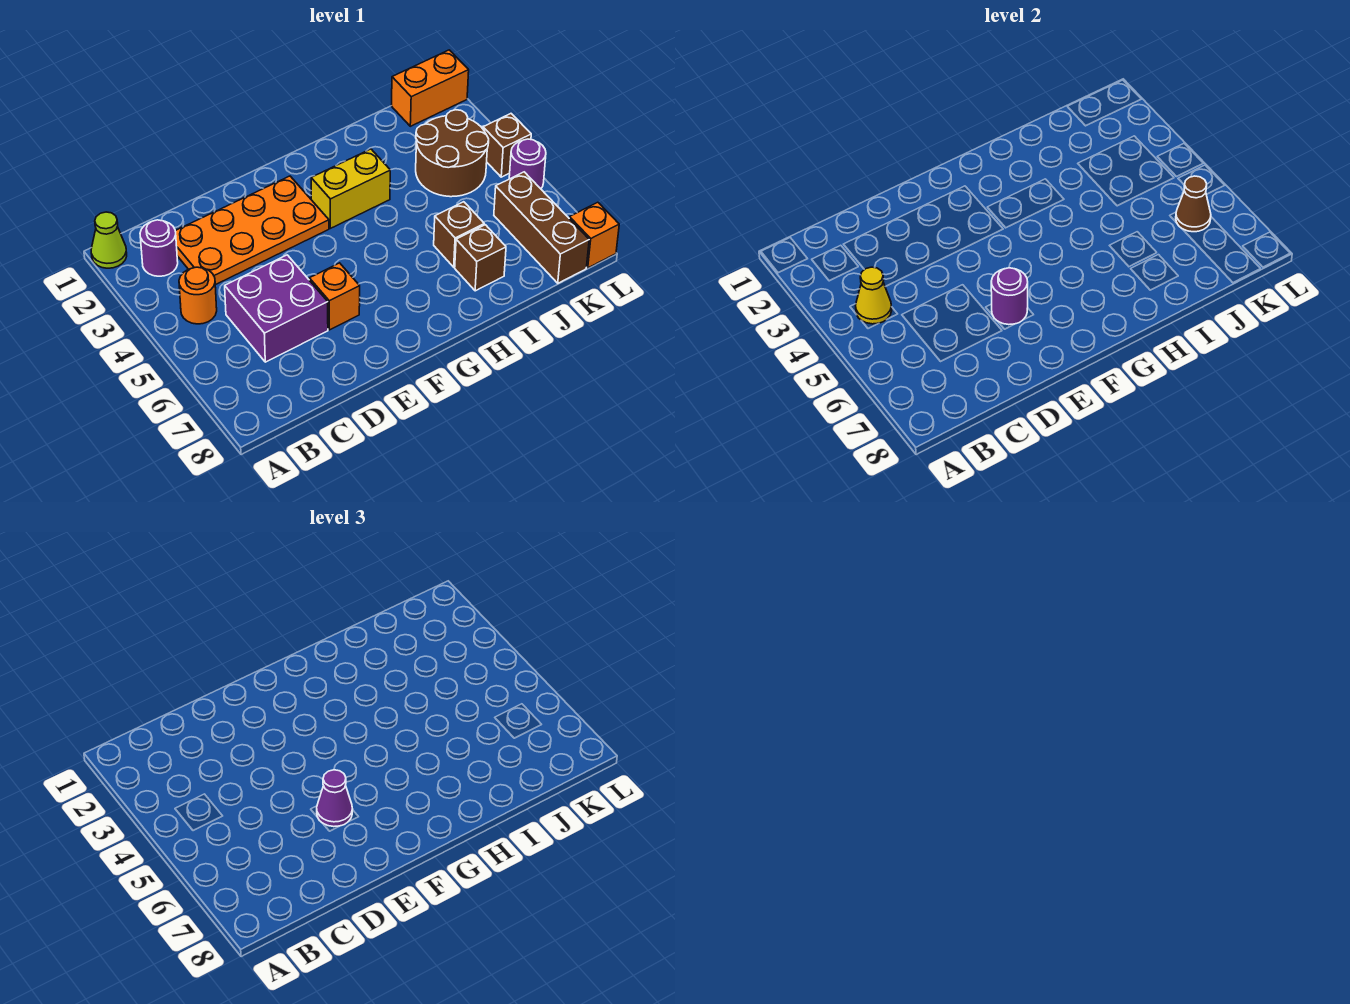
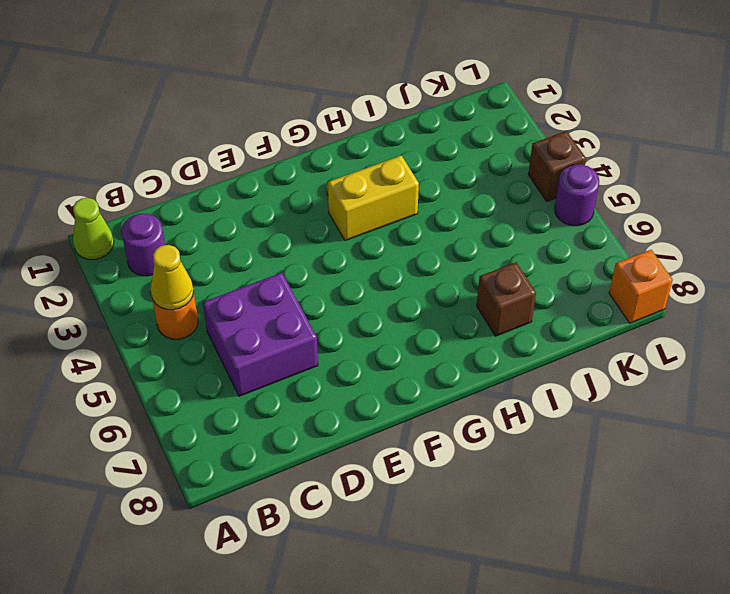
none -> orange 2x4 plate [175,176,329,285]
none -> orange 1x1 brick [309,263,360,330]
none -> brown 1x1 brick [434,202,484,267]

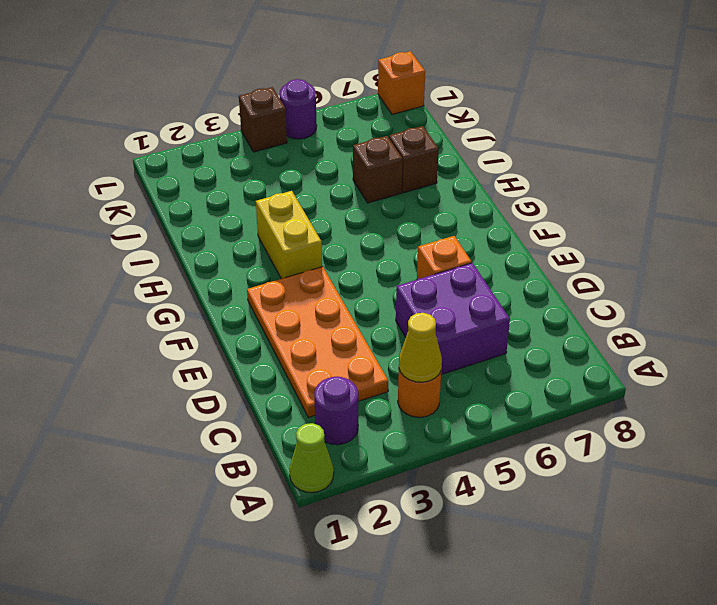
none -> brown 2x2 round brick [416,110,489,197]
none -> orange 1x2 brick [391,50,469,126]
none -> brown 1x3 brick [494,172,589,283]

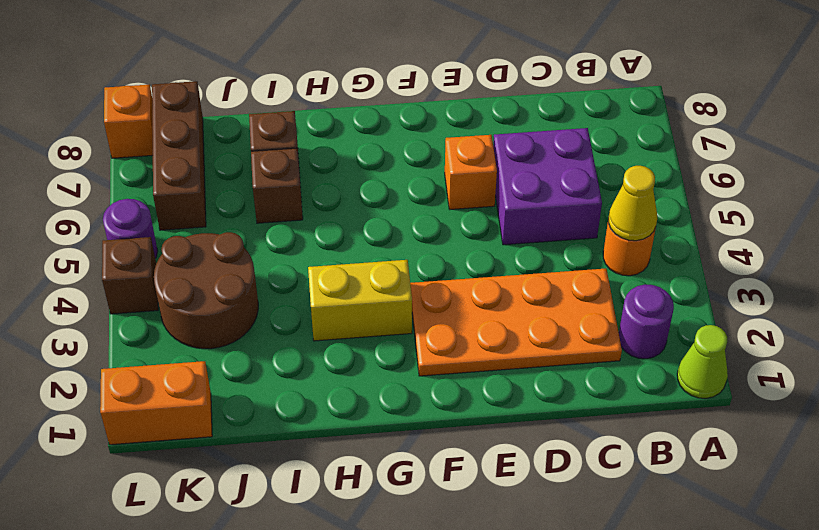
none -> purple 1x1 round brick [991,268,1028,325]
none -> brown 1x1 cone [1176,176,1211,232]
none -> purple 1x1 cone [317,770,353,827]

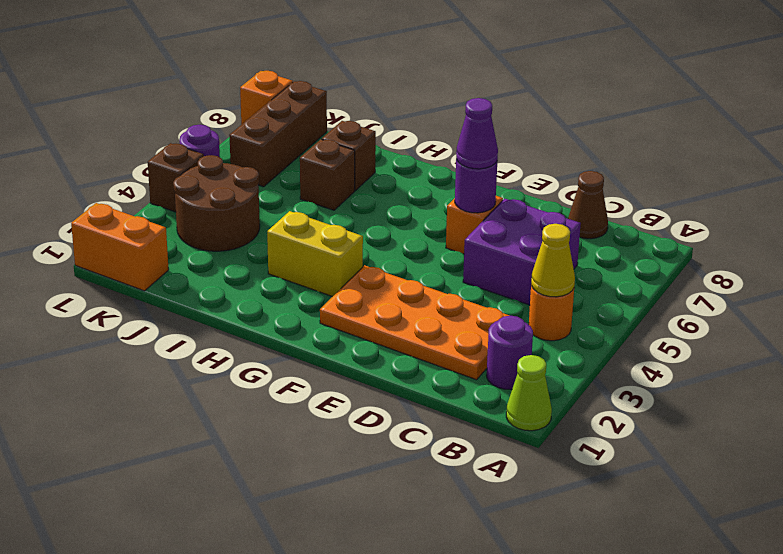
brown 1x1 cone [568,171,608,239] -> brown 1x1 cone moved to [1176,176,1211,232]

